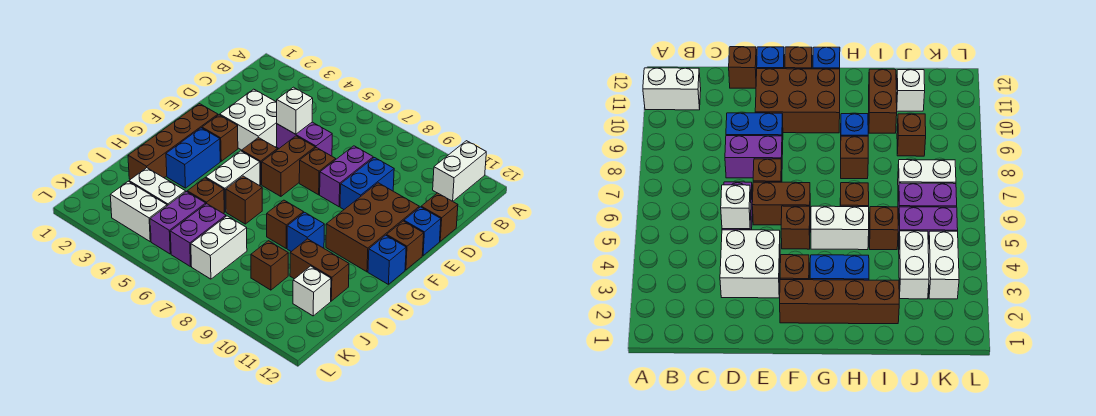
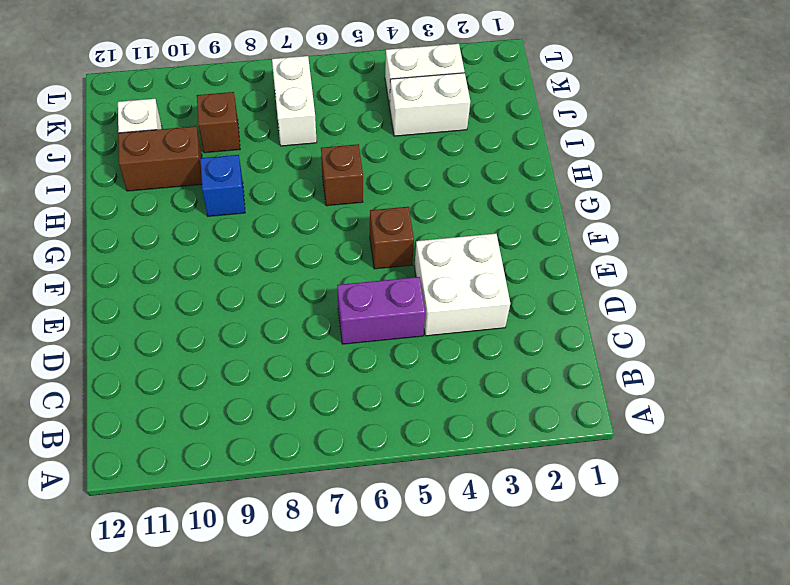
none -> white 1x2 brick [433,141,486,201]
none -> purple 1x2 brick [320,146,373,207]
none -> blue 1x2 brick [340,158,394,209]
none -> brown 1x1 brick [421,193,458,241]

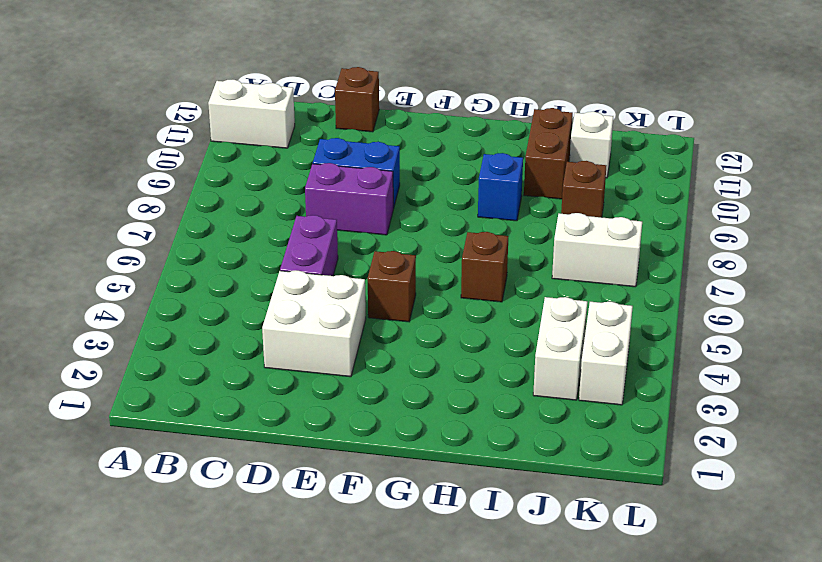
none -> brown 1x2 brick [262,136,315,196]
none -> brown 1x1 brick [299,148,336,195]
none -> brown 2x3 brick [326,183,419,272]
none -> blue 1x1 brick [404,207,441,255]

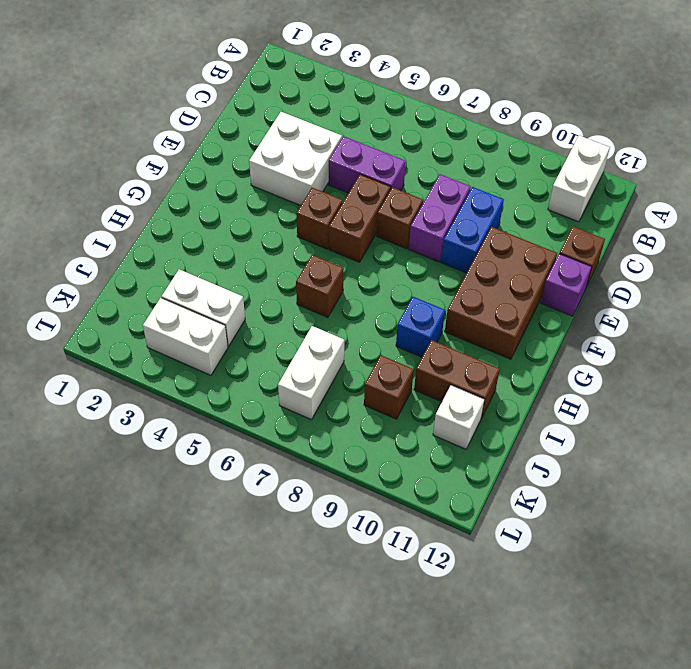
purple 1x1 brick [541,254,592,316] -> blue 1x1 brick [404,207,441,255]
none -> brown 1x4 brick [128,104,218,180]
none -> brown 1x1 brick [202,115,238,161]
none -> brown 1x1 brick [387,221,424,270]
none -> blue 1x2 brick [166,128,220,188]

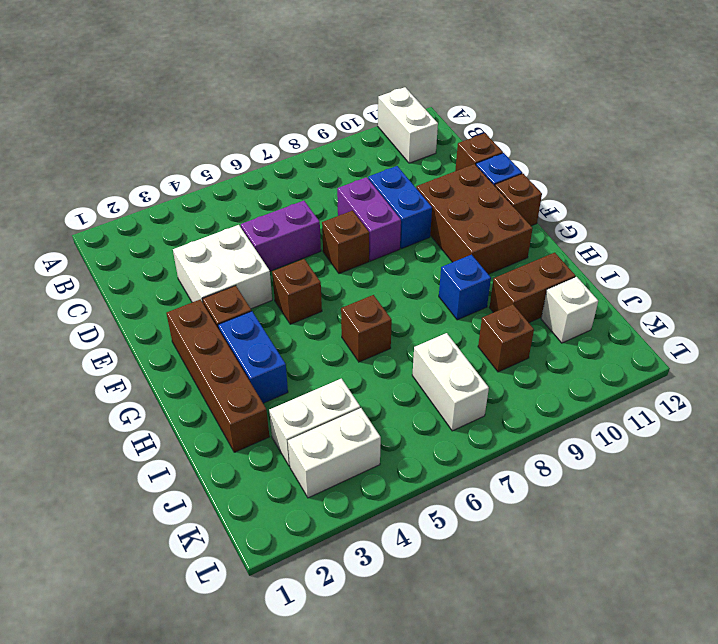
none -> brown 1x2 brick [262,136,315,196]
none -> white 1x2 brick [206,151,260,212]
none -> blue 1x1 brick [368,235,406,284]
none -> brown 1x1 brick [267,200,304,248]

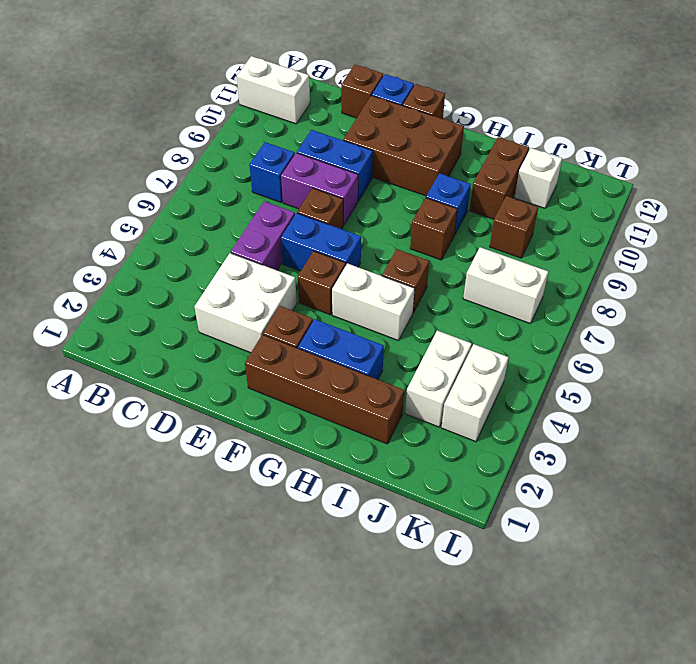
blue 1x1 brick [249,142,295,202] -> blue 1x1 brick moved to [368,235,406,284]
blue 1x2 brick [281,213,361,271] -> brown 1x2 brick [262,136,315,196]
none -> brown 1x1 brick [187,178,224,214]
none -> purple 1x2 brick [150,192,206,254]
none -> purple 1x2 brick [170,204,226,267]
none -> white 1x1 brick [277,87,313,134]

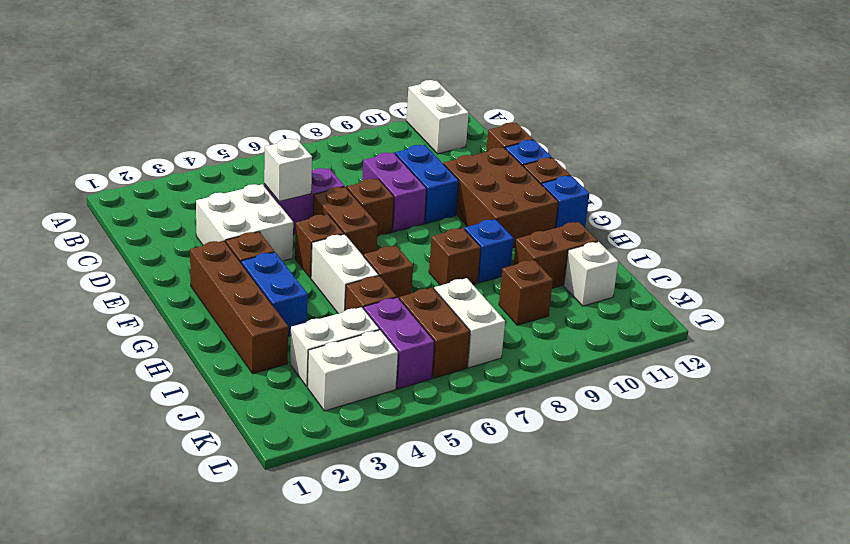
brown 1x2 brick [399,288,470,378] -> purple 1x2 brick [170,204,226,267]

